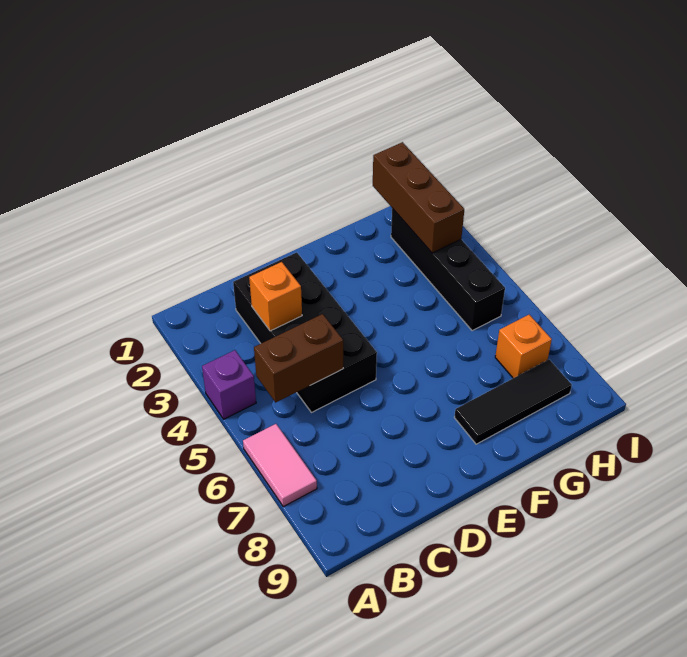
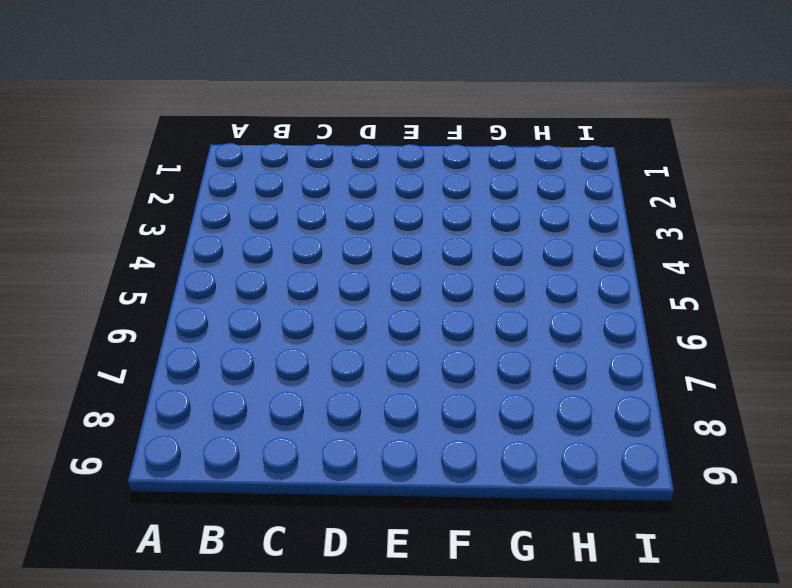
none -> purple 1x1 brick [202,350,256,419]
none -> pink 1x2 tile [243,424,317,507]

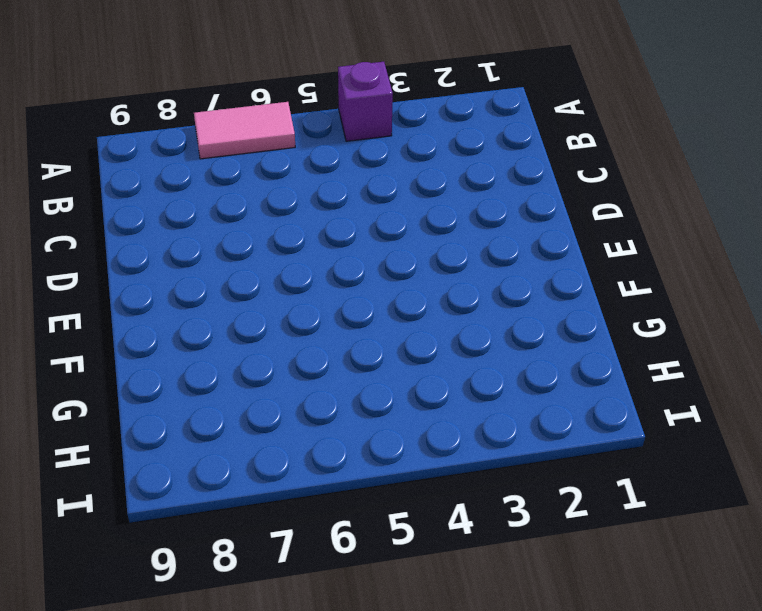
none -> black 2x4 brick [233,252,377,413]
none -> black 1x3 tile [454,360,572,444]

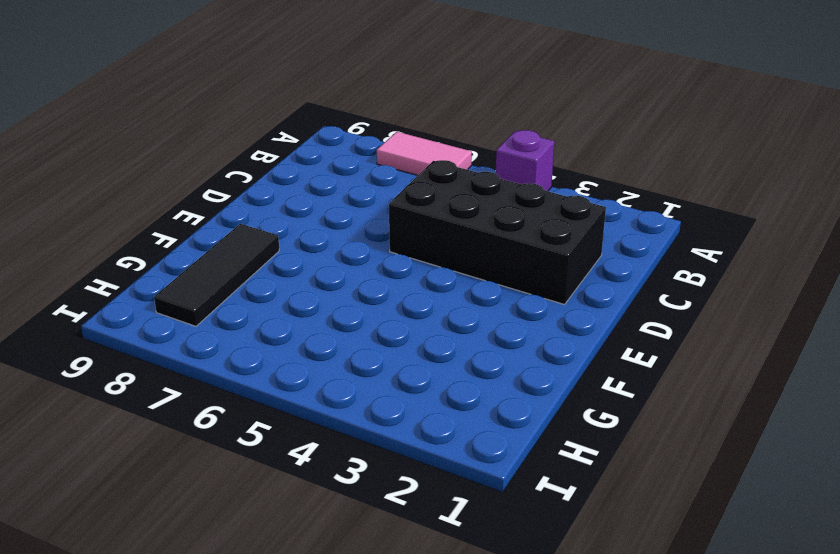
none -> black 1x4 brick [391,209,505,331]
none -> orange 1x1 brick [495,315,552,378]

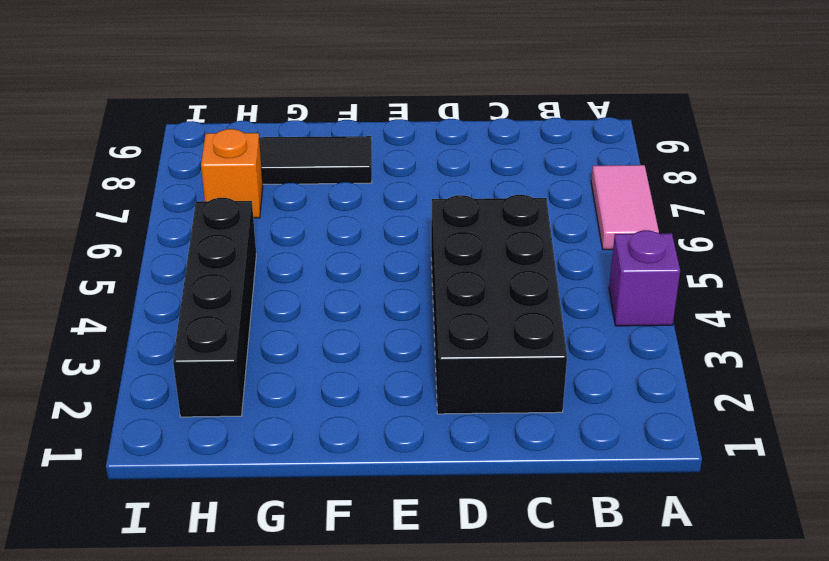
none -> brown 1x2 brick [254,314,343,402]
none -> orange 1x1 brick [249,262,302,331]

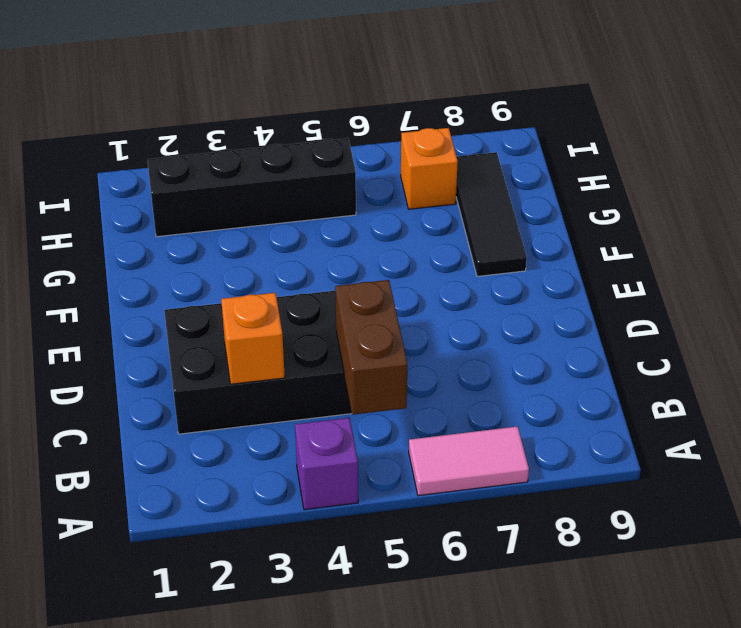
none -> brown 1x3 brick [373,142,464,253]

